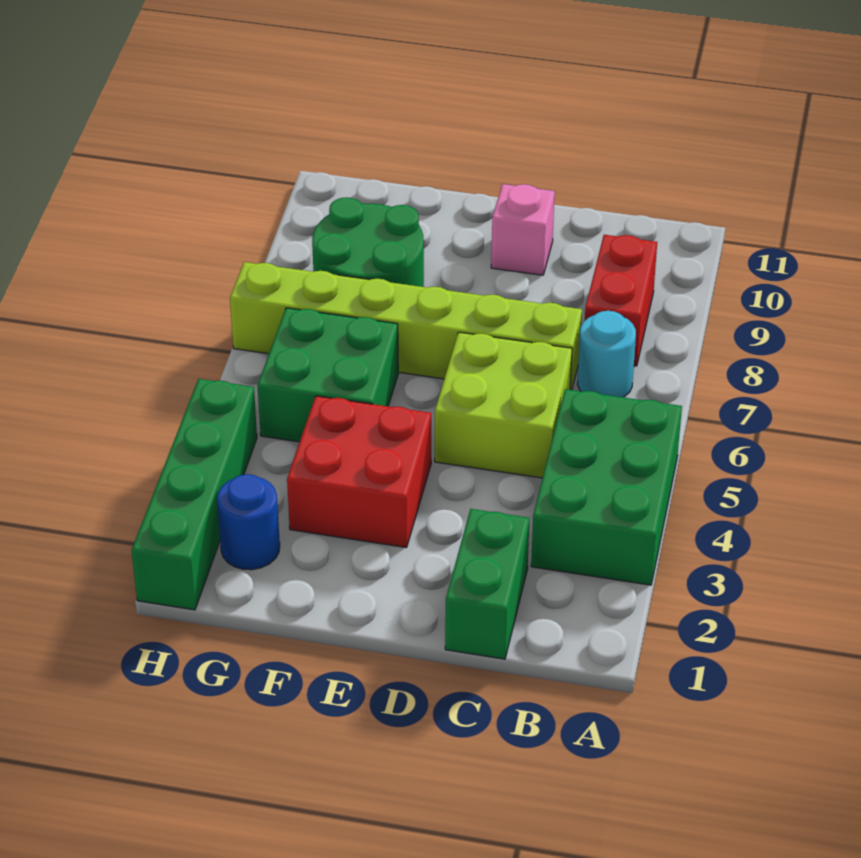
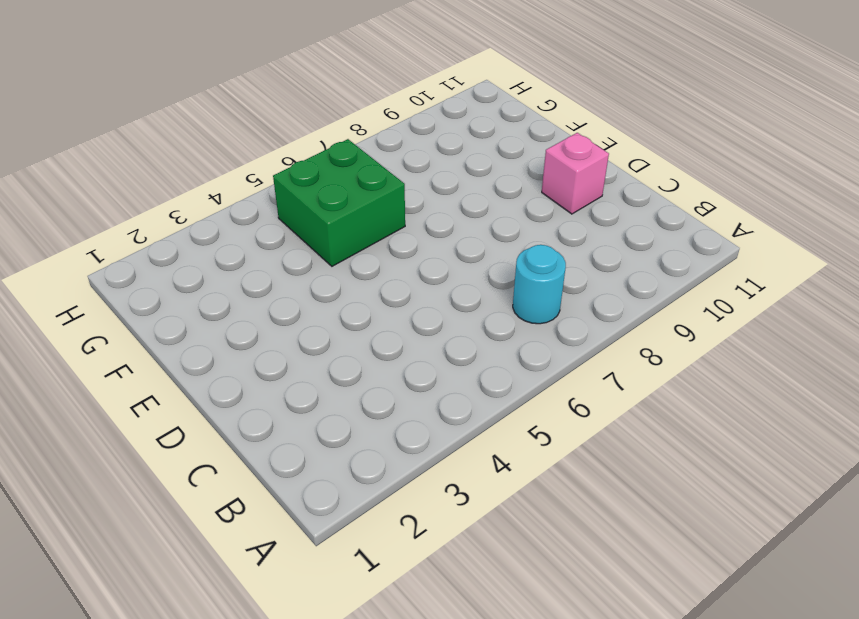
none -> green 2x3 brick [531,389,682,585]
none -> red 1x2 brick [585,235,657,366]
none -> green 1x2 brick [445,509,530,659]

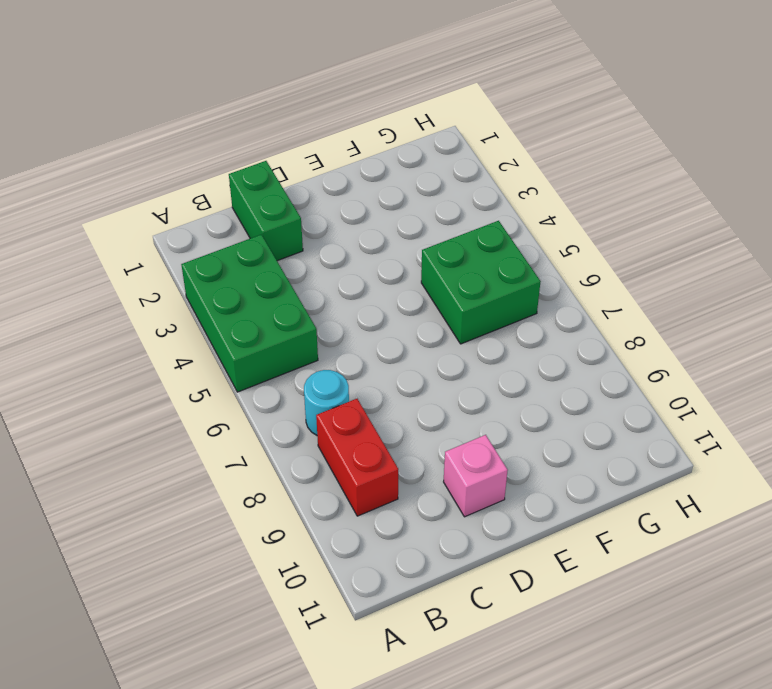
none -> lime 2x2 brick [435,332,572,478]
none -> lime 1x6 brick [230,262,582,390]
none -> red 2x2 brick [287,396,431,548]

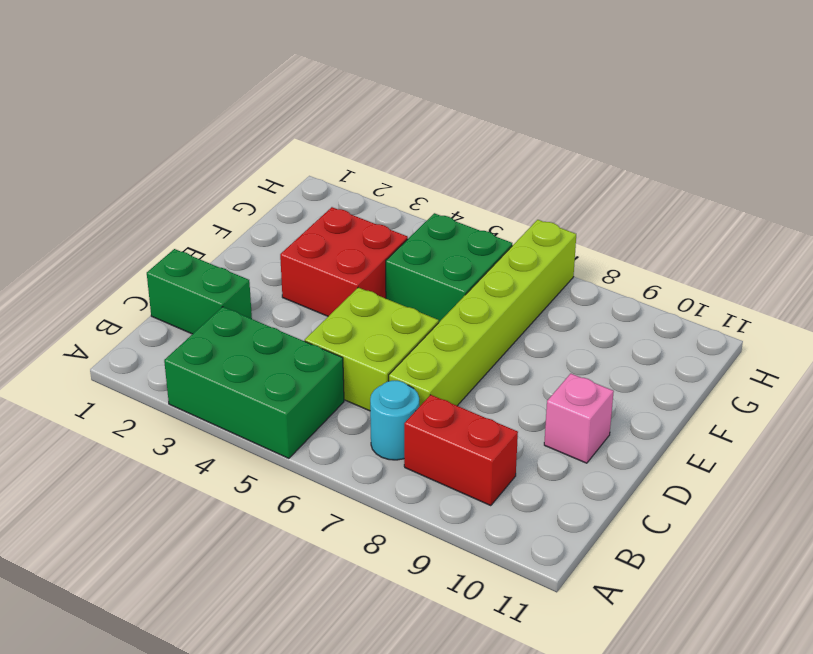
none -> green 2x2 round brick [312,197,424,287]
none -> blue 1x1 round brick [217,474,280,570]
none -> green 1x4 brick [132,379,257,610]

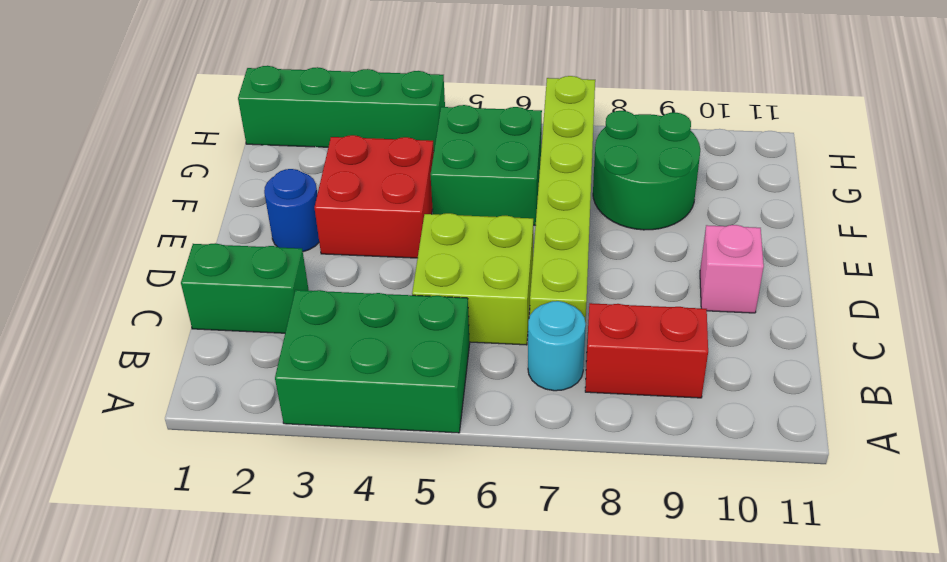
blue 1x1 round brick [264,169,319,252] -> blue 1x1 round brick moved to [217,474,280,570]

